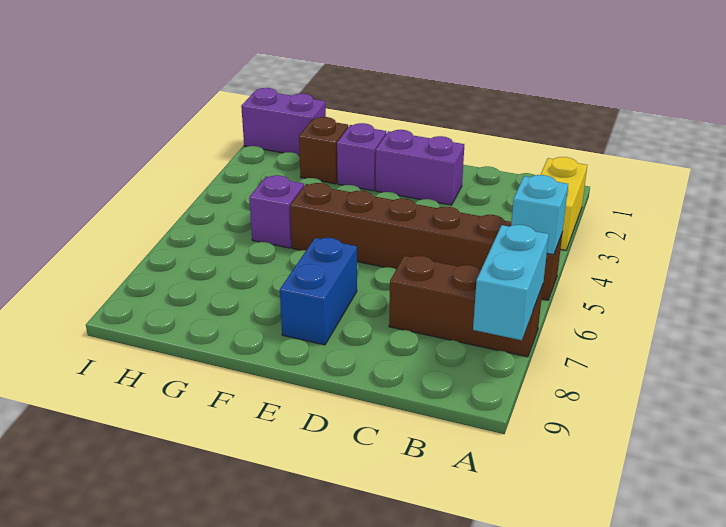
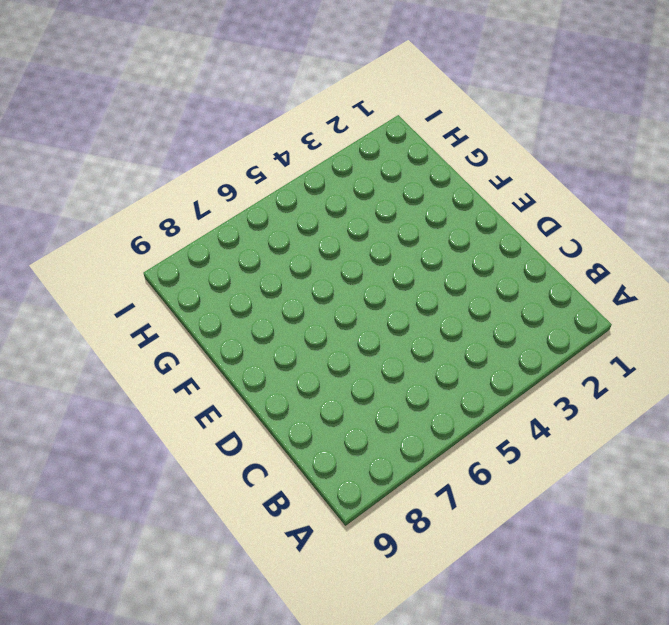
none -> yellow 1x2 brick [541,157,587,250]
none -> brown 1x6 brick [290,183,562,300]

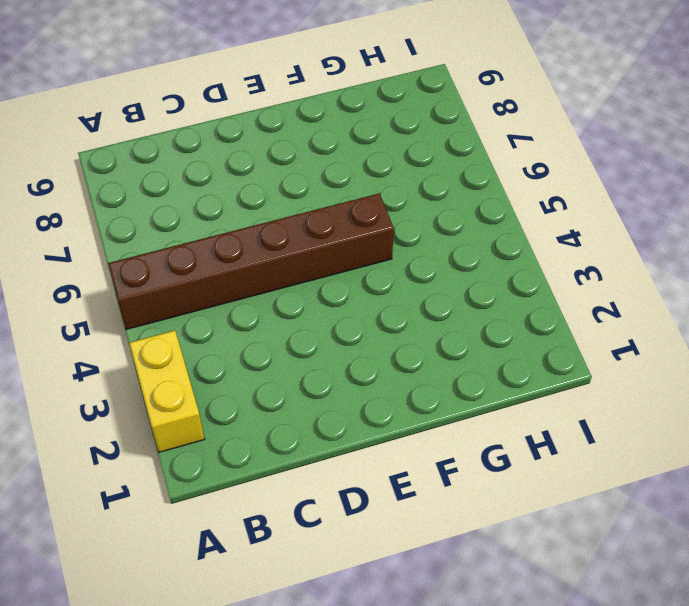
none -> brown 1x3 brick [389,256,543,357]
none -> purple 1x2 brick [376,130,464,205]

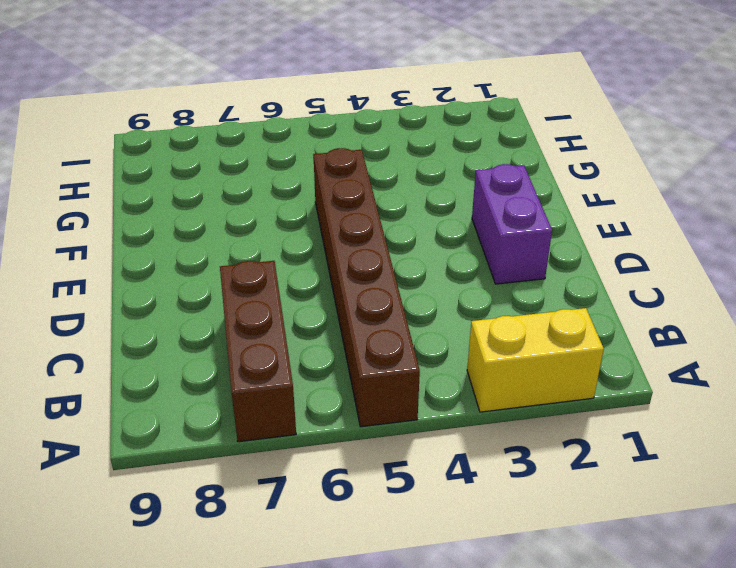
none -> blue 1x2 brick [280,238,357,345]
none -> purple 1x1 brick [337,123,386,191]

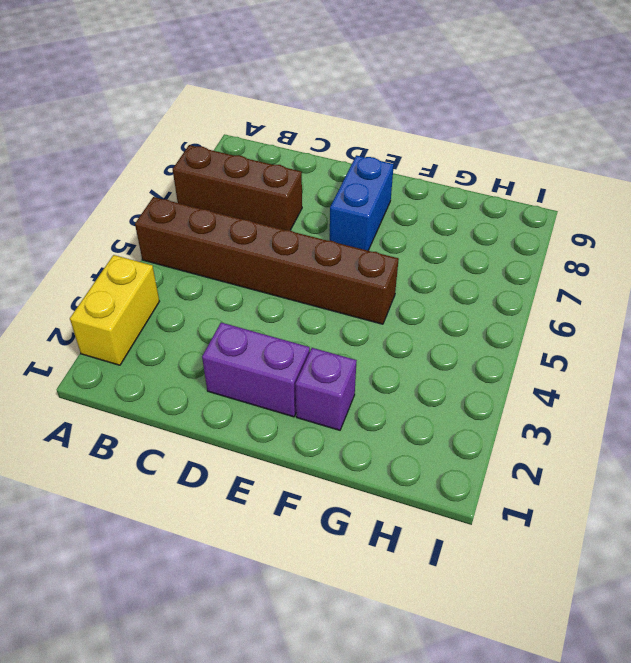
none -> brown 1x1 brick [299,117,348,184]
none -> purple 1x1 brick [249,175,304,248]

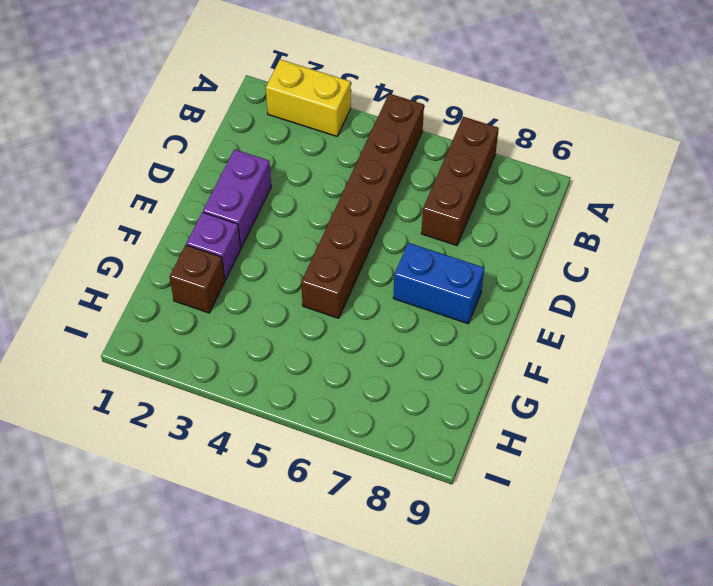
none -> purple 1x1 brick [249,175,304,248]
none -> purple 1x2 brick [241,88,326,156]

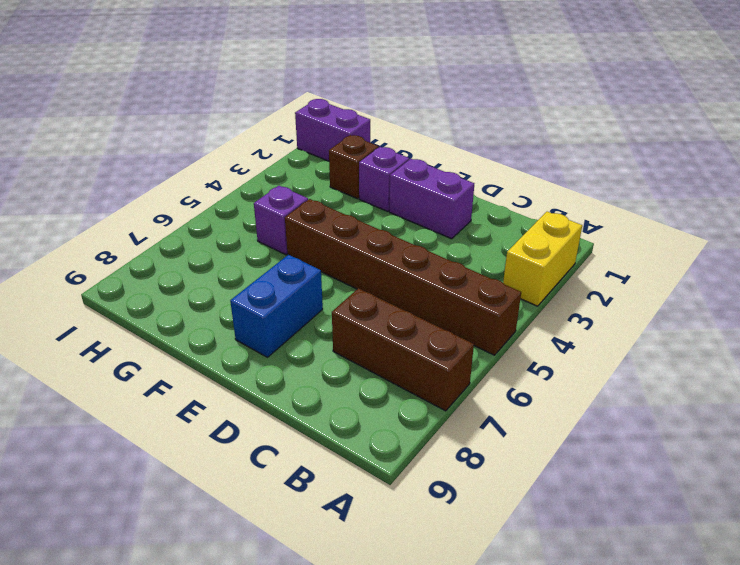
none -> cyan 1x1 brick [511,175,568,255]
none -> cyan 1x2 brick [473,225,549,340]

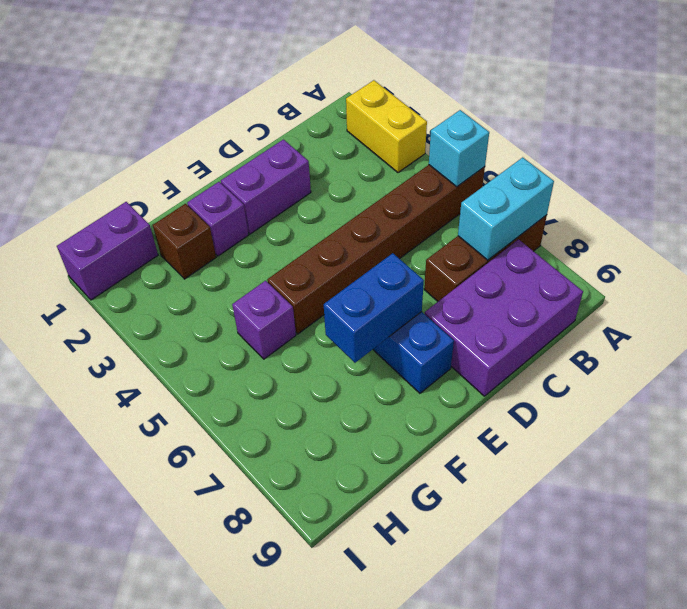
cyan 1x2 brick [458,157,554,260] -> cyan 1x2 brick turned to [473,225,549,340]
purple 2x3 brick [425,240,583,396] -> none
blue 1x2 brick [324,253,424,363] -> none

